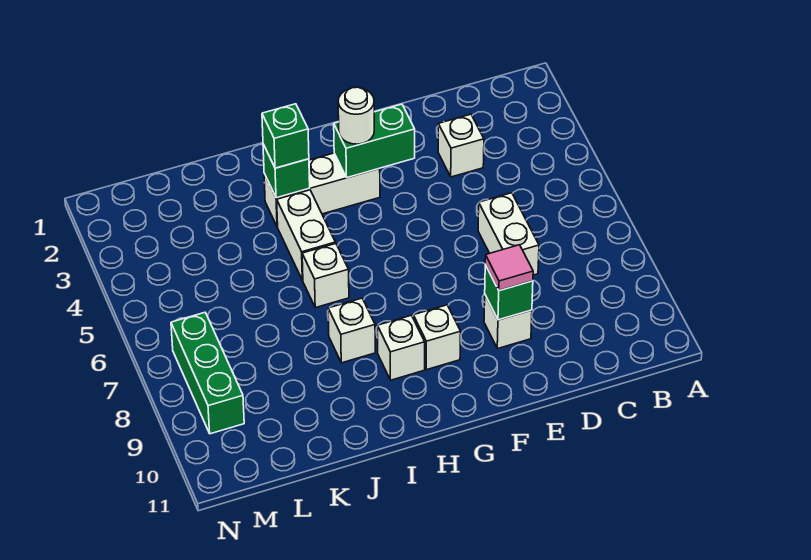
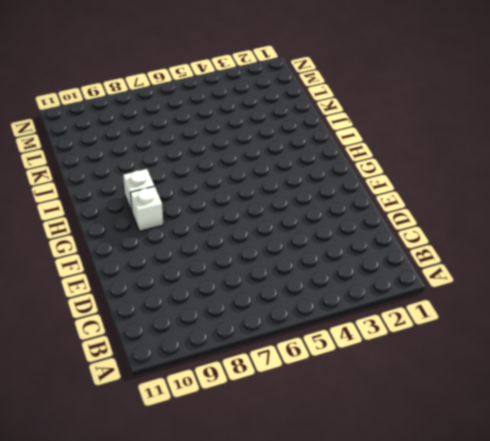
none -> white 1x1 brick [438,114,484,177]
none -> white 1x2 brick [478,193,539,275]
none -> white 1x1 brick [484,295,532,349]

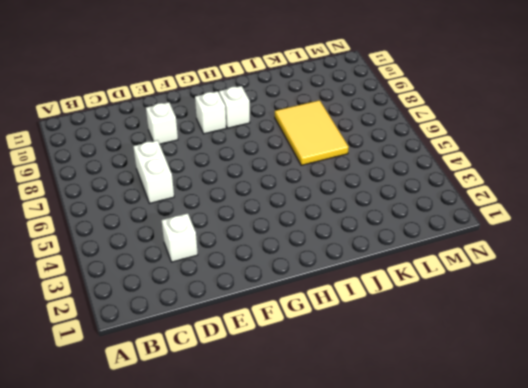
yellow 2x3 tile [275,100,349,165] -> none
none -> white 1x3 brick [264,153,380,227]
none -> white 1x2 brick [277,190,335,280]
none -> white 1x1 brick [302,243,349,308]

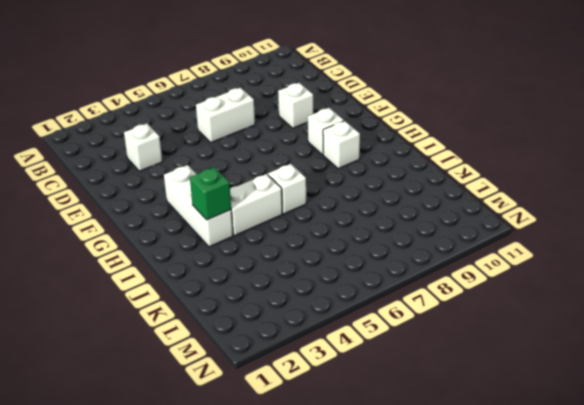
none -> white 1x1 brick [328,298,375,363]
none -> green 1x3 brick [171,313,244,434]
none -> green 1x1 brick [485,265,533,320]

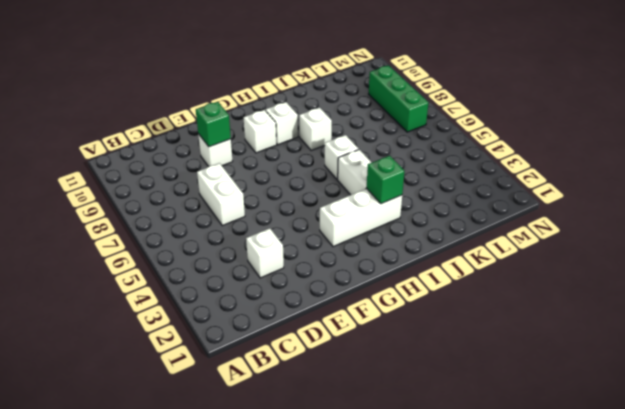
none -> green 1x2 brick [334,104,415,178]
none -> pink 1x1 tile [485,245,533,291]
none -> white 1x1 round brick [338,87,374,144]

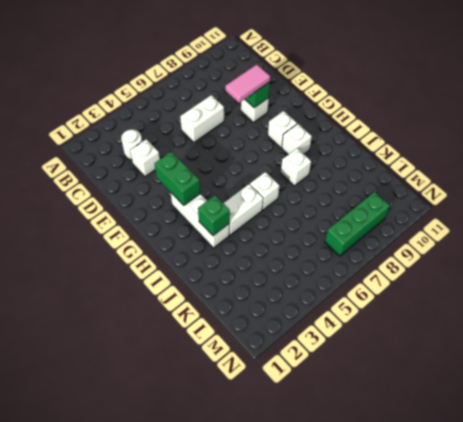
white 1x1 round brick [121,129,142,160] -> white 1x1 round brick moved to [338,87,374,144]
pink 1x2 tile [225,64,270,103] -> pink 1x1 tile [485,245,533,291]
none -> green 1x1 brick [262,104,309,168]

